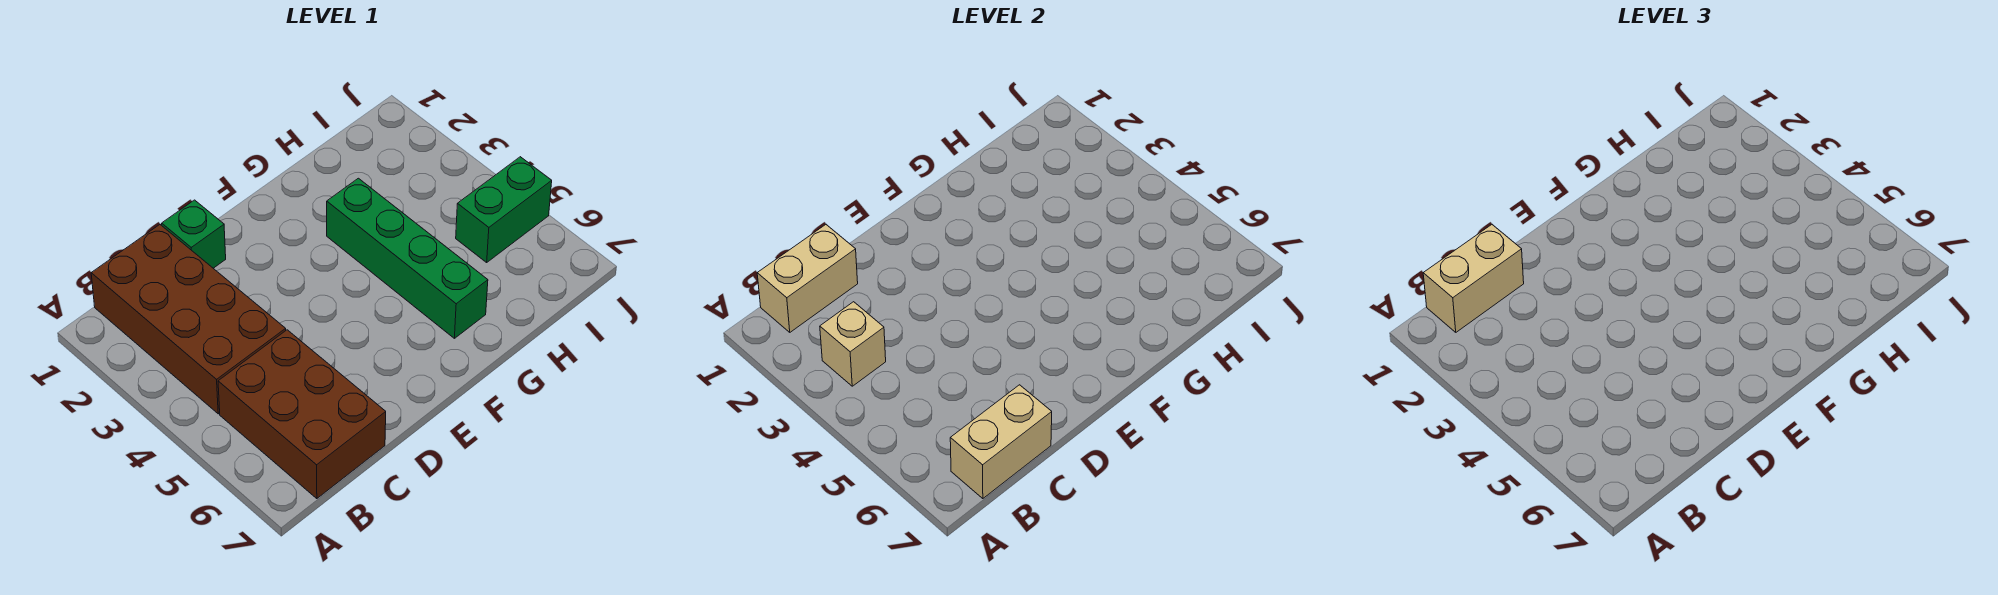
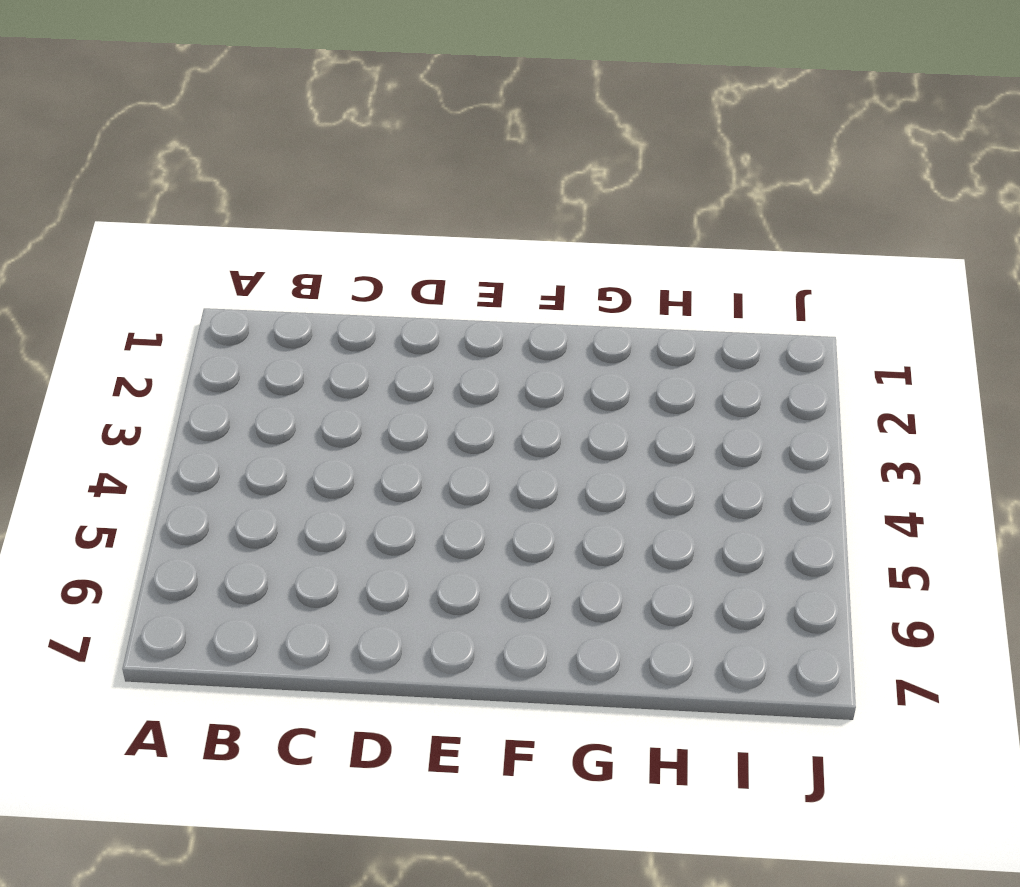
none -> brown 2x4 brick [91,225,286,414]
none -> brown 2x3 brick [218,330,386,499]

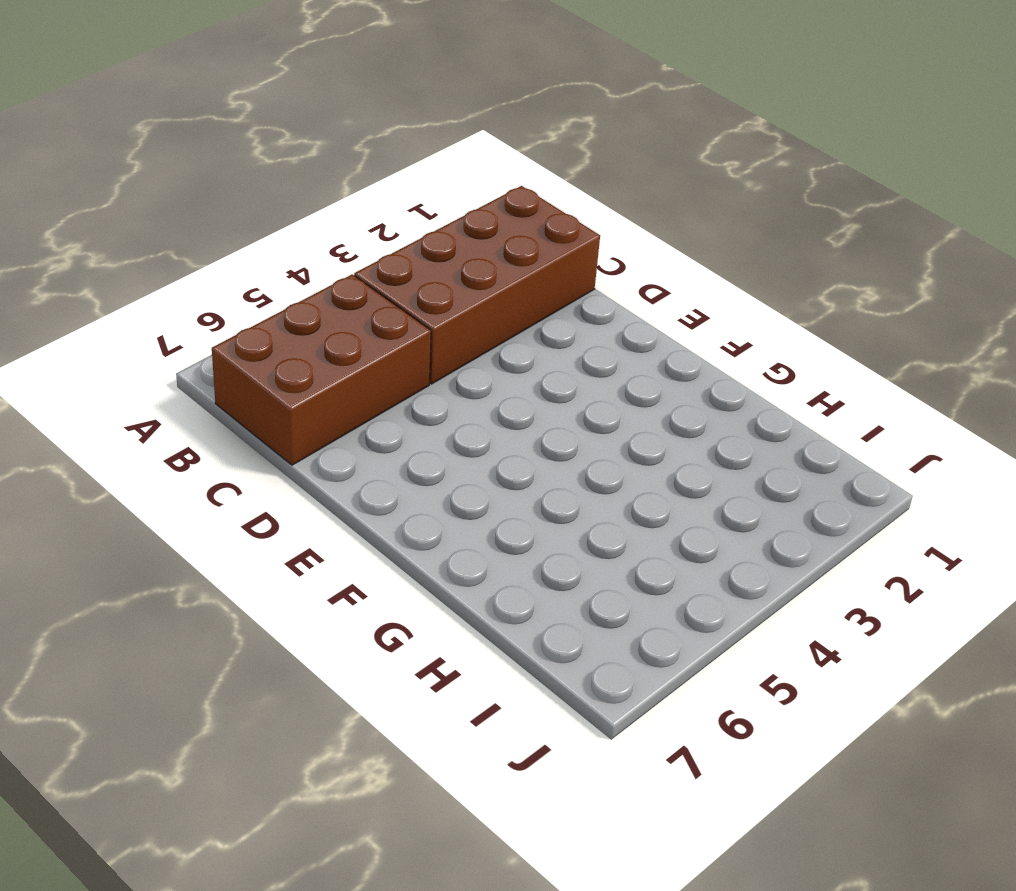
none -> green 1x1 brick [162,200,226,268]
none -> green 1x4 brick [327,178,488,338]

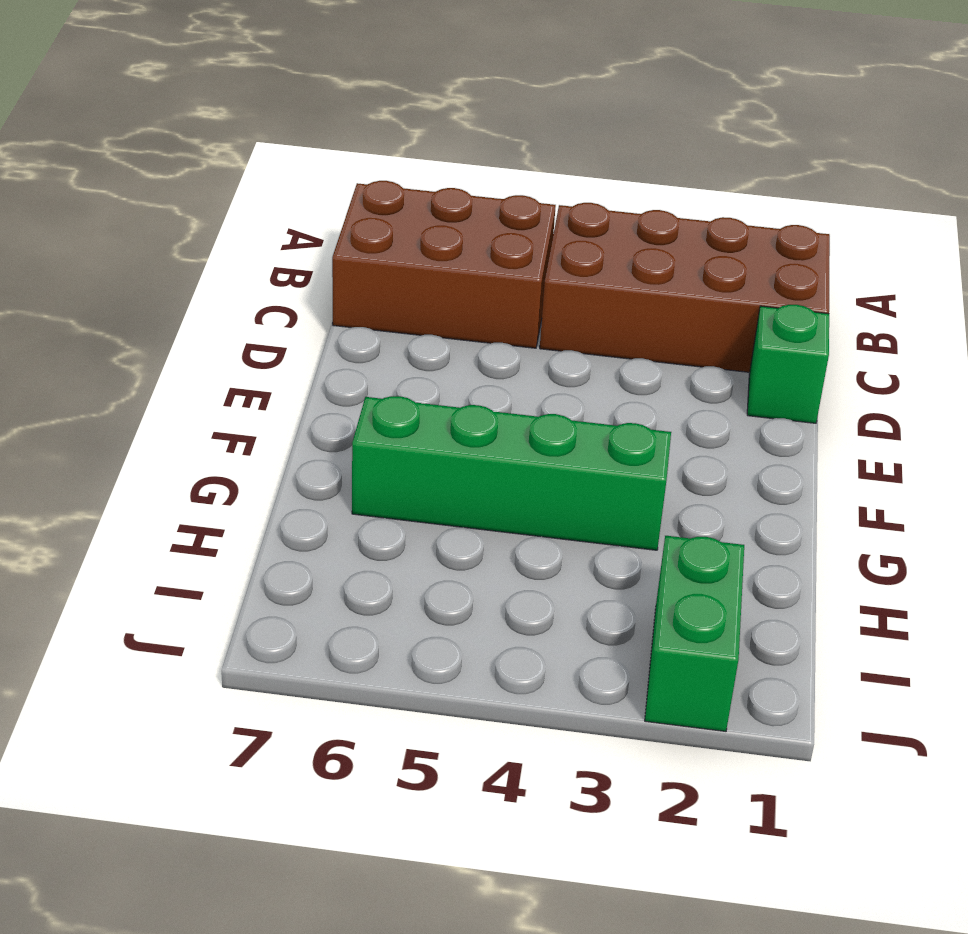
green 1x2 brick [645,536,744,731] -> green 1x2 brick moved to [456,157,552,262]
none -> tan 1x2 brick [757,225,858,332]
none -> tan 1x1 brick [820,302,886,386]

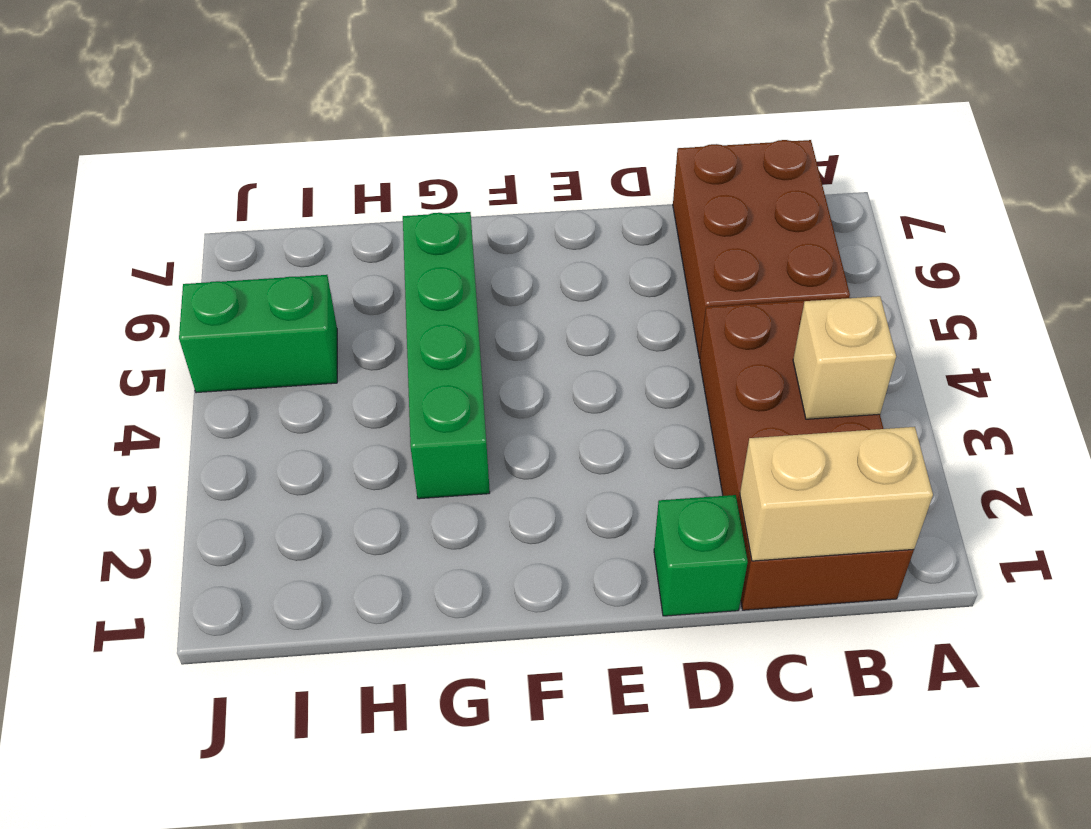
none -> tan 1x2 brick [950,385,1052,499]
none -> tan 1x2 brick [1423,225,1524,332]

